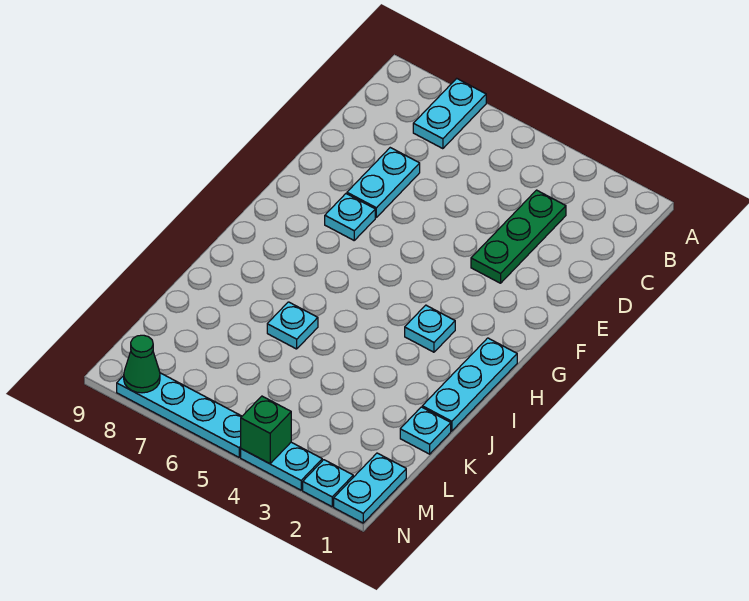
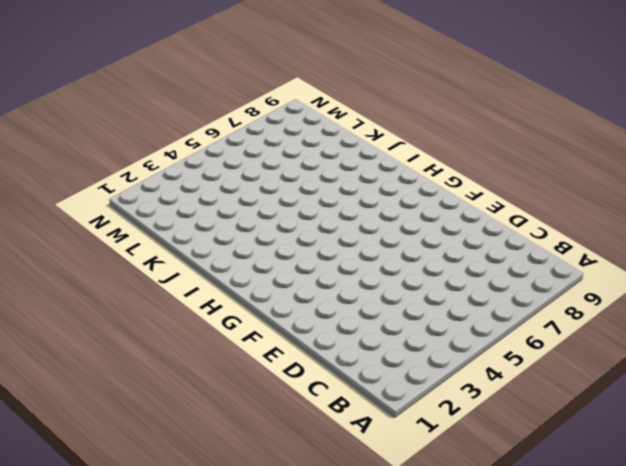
none -> cyan 1x2 plate [413,79,486,149]
none -> green 1x3 plate [471,190,566,283]
none -> cyan 1x2 plate [347,148,420,217]

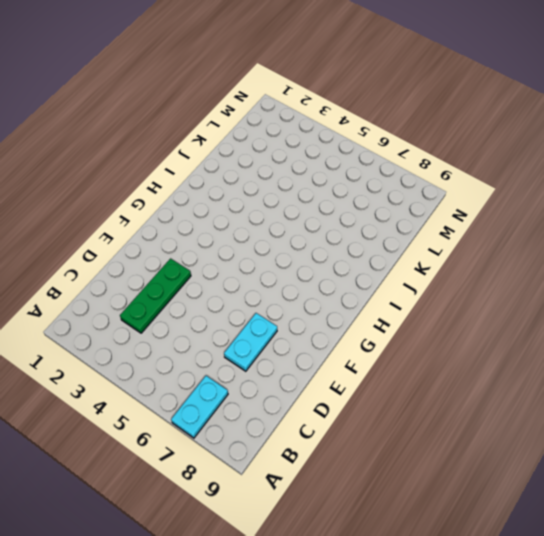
none -> cyan 1x1 plate [325,194,375,240]
none -> cyan 1x3 plate [422,338,517,431]
none -> cyan 1x1 plate [405,305,455,352]

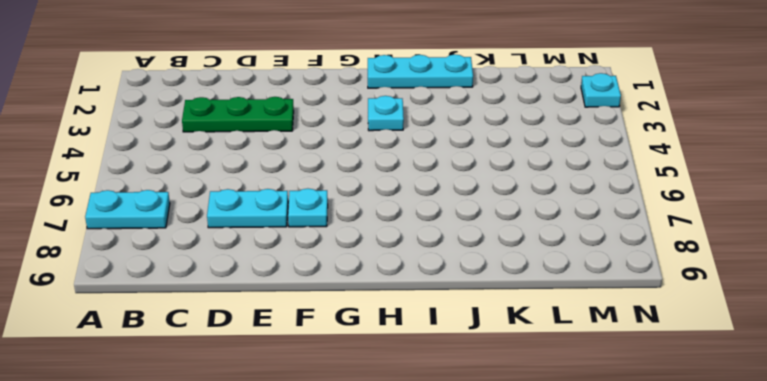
none -> cyan 1x1 plate [267,302,318,349]
none -> cyan 1x1 plate [400,407,451,454]
none -> cyan 1x2 plate [334,453,406,523]

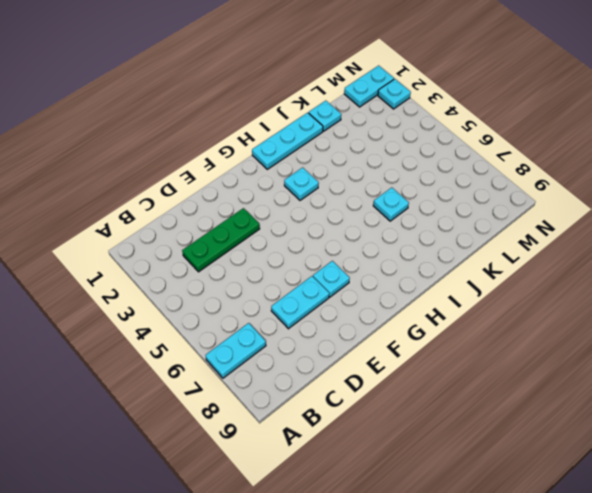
none -> cyan 1x2 plate [241,442,322,490]
none -> cyan 1x4 plate [117,373,242,457]
none -> green 1x1 brick [241,396,291,464]

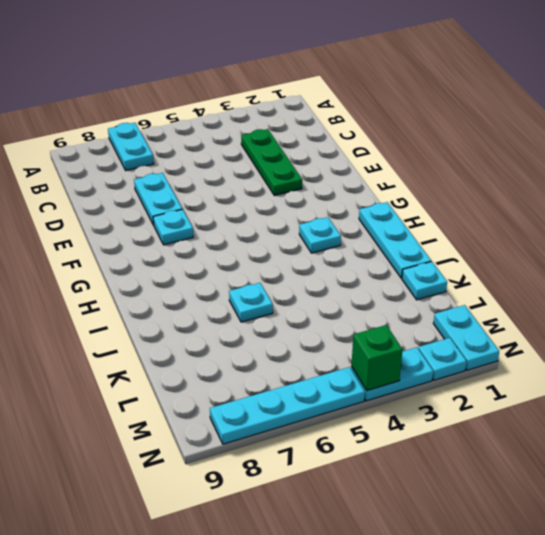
none -> green 1x1 cone [124,335,160,393]

